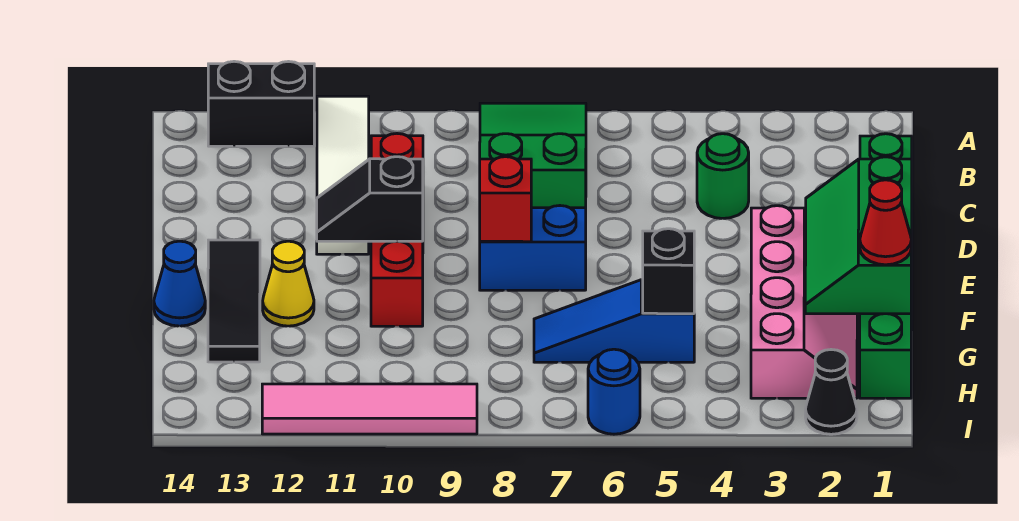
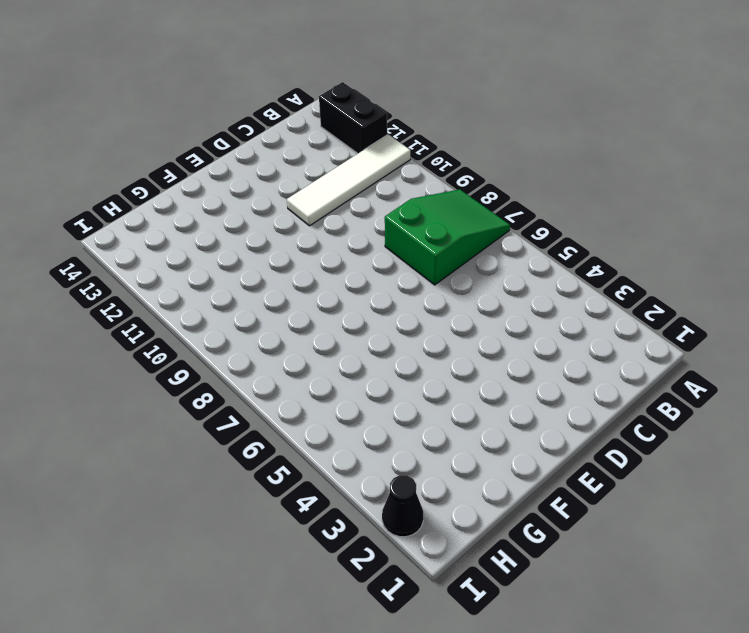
none -> green 1x6 brick [860,134,912,398]
none -> green 1x1 round brick [697,134,749,218]
none -> red 1x4 brick [371,134,423,326]

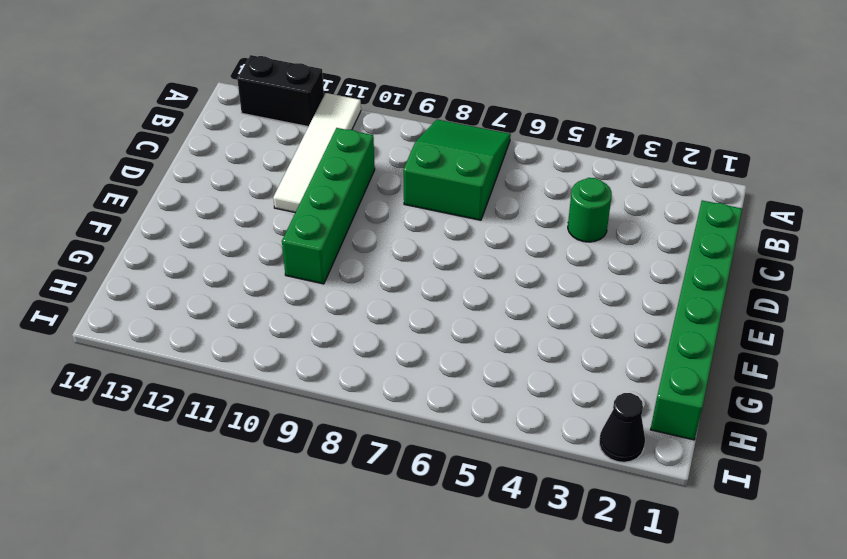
green 1x4 brick [282,128,375,284] -> red 1x4 brick [371,134,423,326]
none -> pink 2x4 slope [751,206,857,398]
none -> blue 1x2 brick [480,206,586,290]
none -> black 1x3 tile [208,240,260,362]

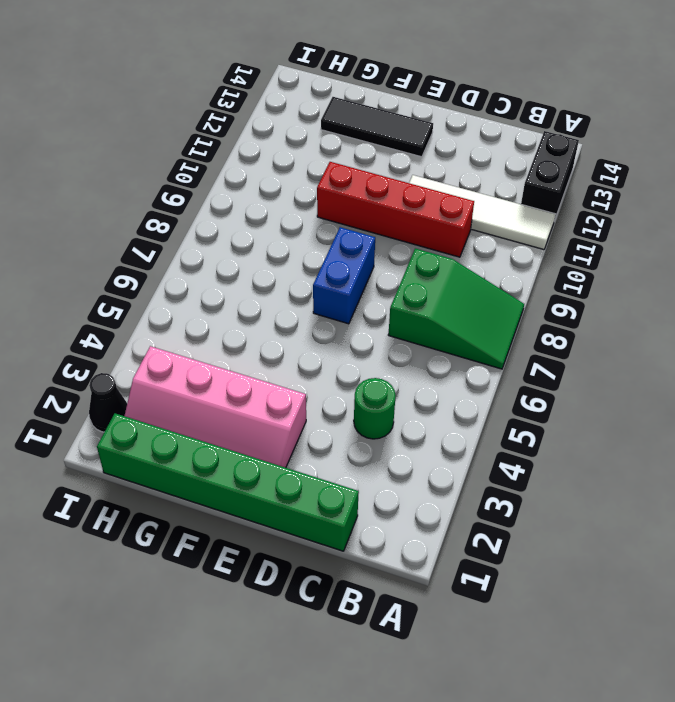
none -> yellow 1x1 cone [262,241,314,326]
none -> blue 1x1 cone [154,241,206,326]
none -> blue 1x3 slope [534,280,694,362]

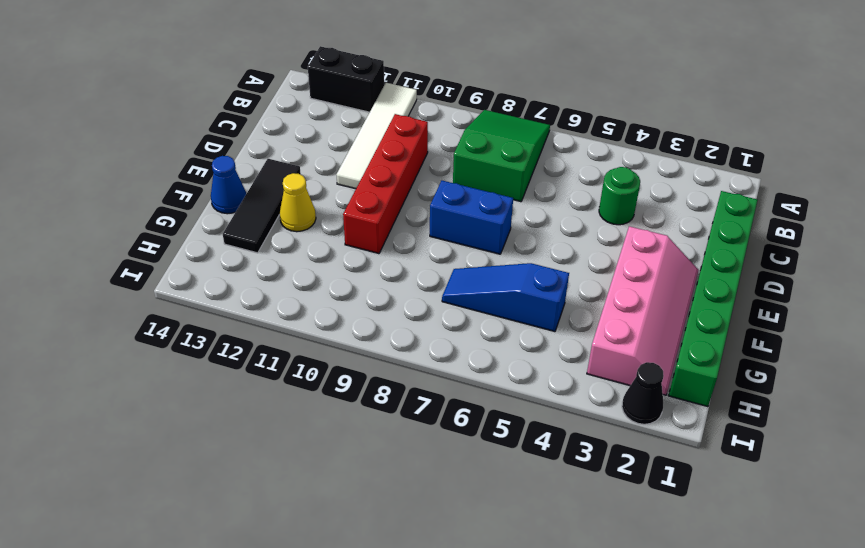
none -> blue 1x1 round brick [588,349,640,434]
none -> pink 1x4 tile [262,384,477,434]
none -> green 2x3 slope [805,157,912,314]

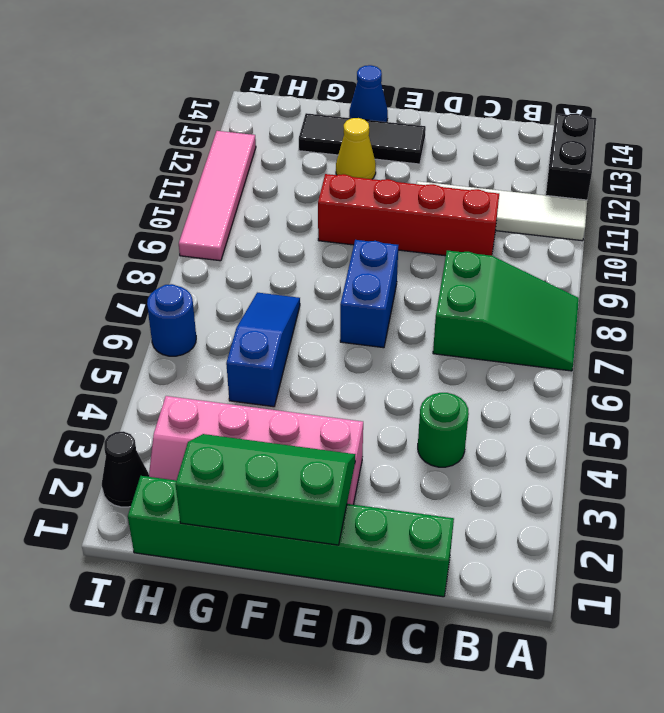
none -> red 1x1 brick [480,157,531,242]
none -> black 1x2 slope [317,157,423,241]
none -> black 1x1 brick [643,229,694,314]

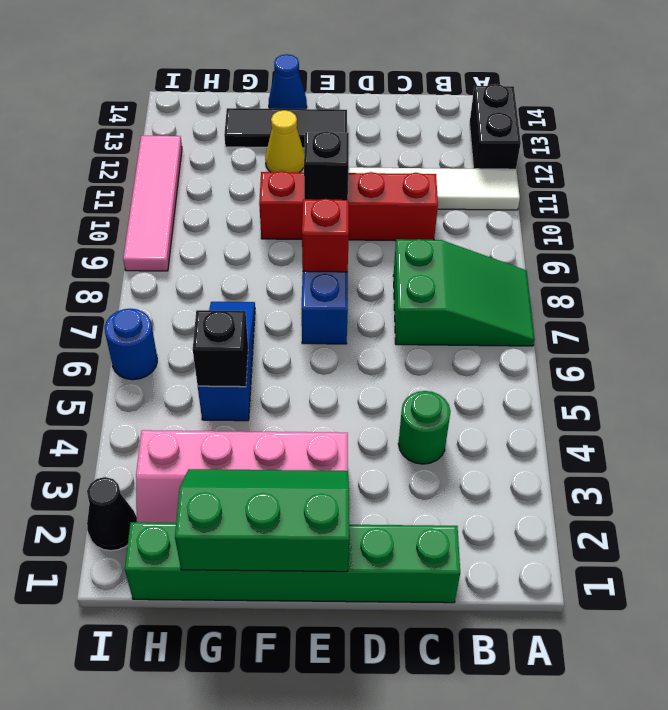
none -> red 1x1 cone [860,180,911,265]

